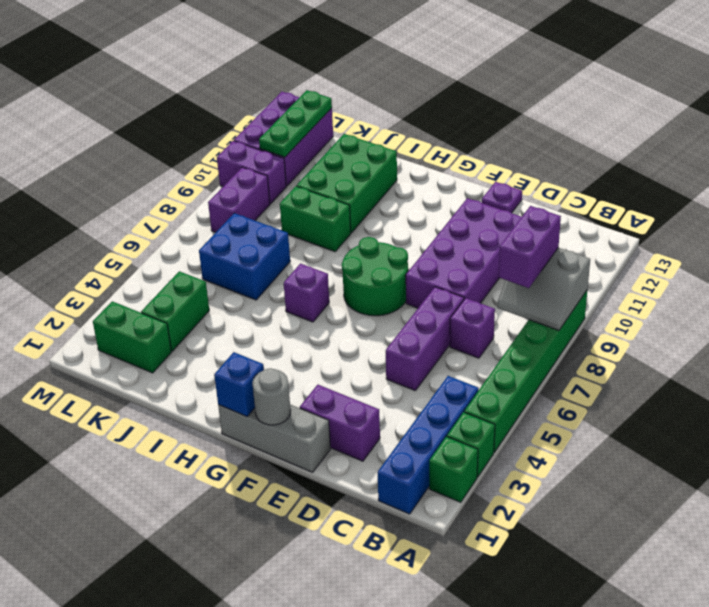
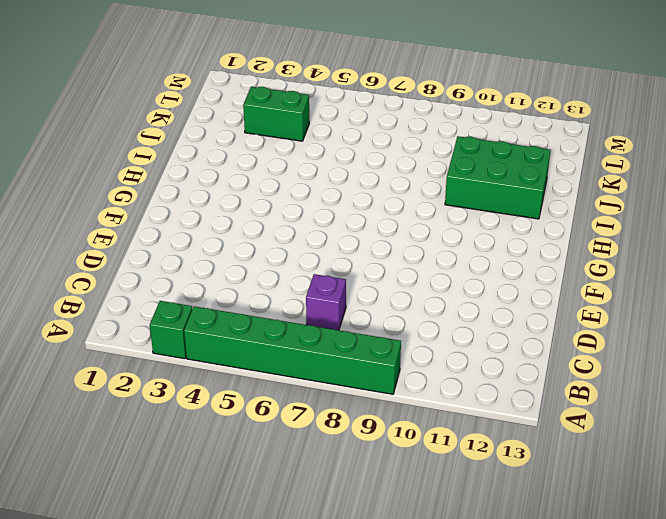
none -> green 1x1 brick [429,436,478,502]
none -> blue 1x4 brick [378,376,479,514]
none -> purple 1x2 brick [300,385,380,461]

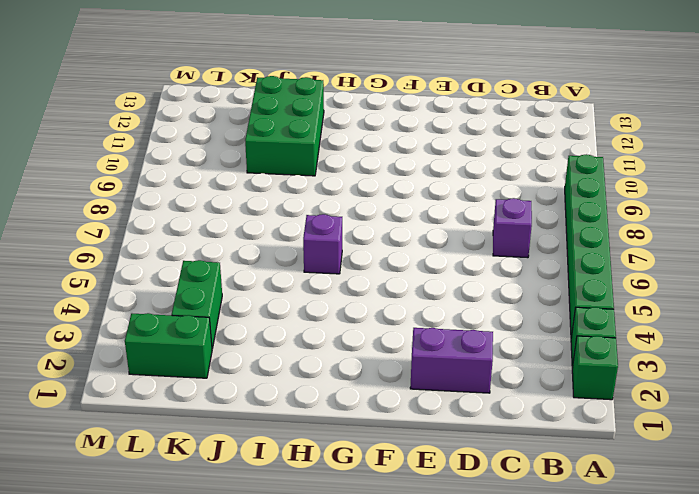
none -> blue 1x4 brick [378,376,479,514]
none -> purple 1x3 brick [386,287,464,391]
none -> purple 2x4 brick [406,198,521,308]

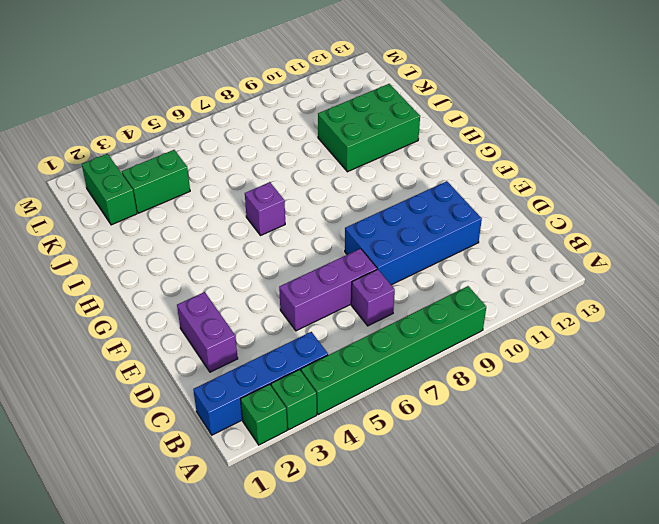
blue 2x4 brick [345,181,482,285] -> purple 2x4 brick [406,198,521,308]
none -> grey 1x3 brick [218,404,331,472]
none -> purple 1x1 plate [482,182,522,213]
none -> green 2x2 round brick [342,237,408,316]

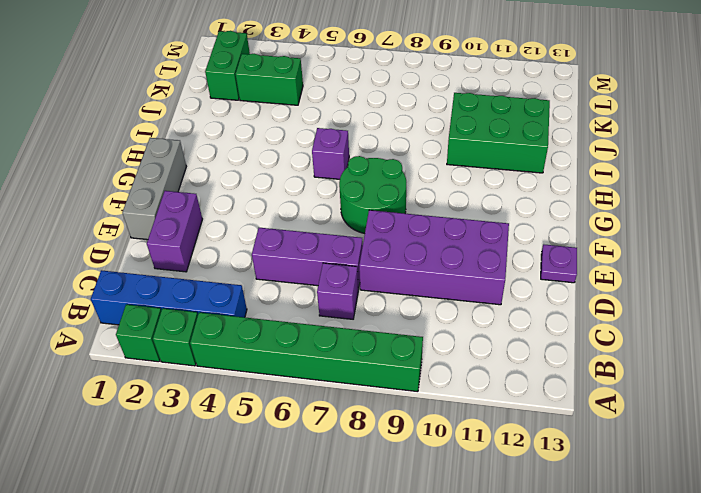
none -> green 1x2 brick [280,186,351,252]
none -> blue 2x2 brick [199,213,290,300]
none -> purple 1x2 brick [208,167,270,232]

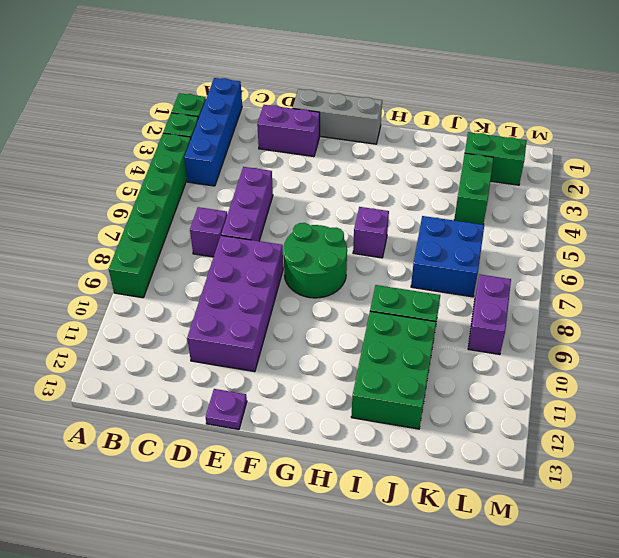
none -> purple 1x2 brick [217,141,286,204]
none -> purple 2x3 brick [234,92,333,186]
none -> grey 2x2 slope [497,248,590,330]

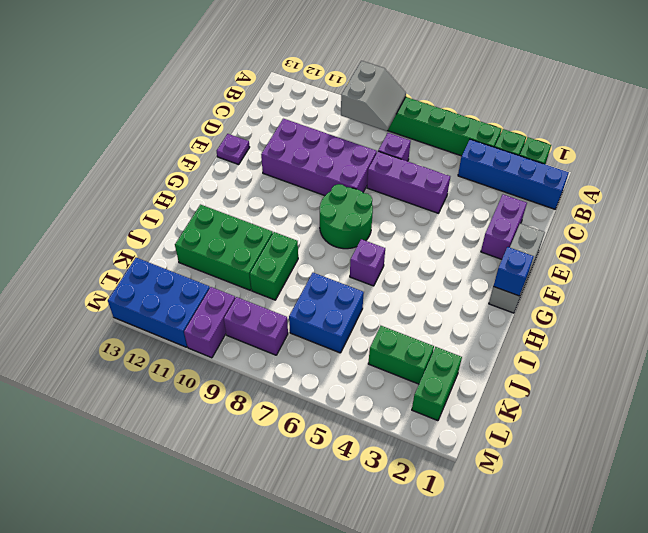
blue 2x3 brick [108,258,210,347] -> purple 2x3 brick [234,92,333,186]
none -> grey 1x1 round brick [253,368,291,425]
none -> green 1x3 plate [259,90,332,157]
none -> purple 1x2 brick [499,206,561,288]

